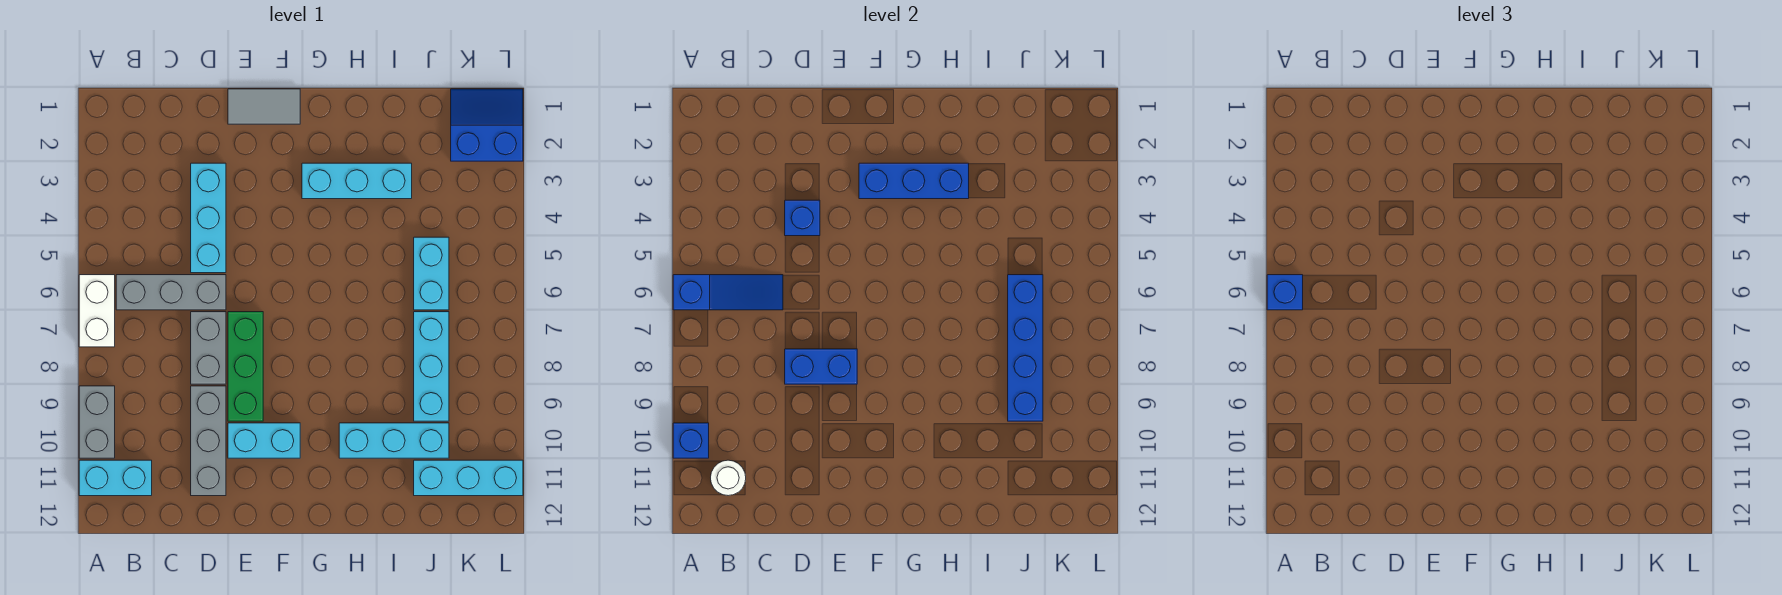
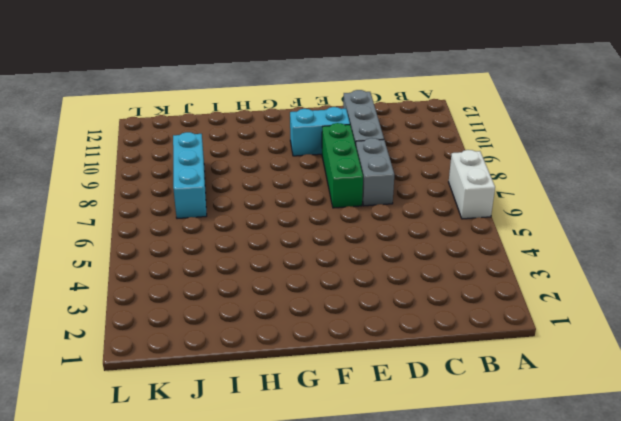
none -> grey 1x2 brick [79,386,115,458]
none -> cyan 1x2 brick [79,460,152,496]
none -> grey 1x3 brick [116,275,226,310]

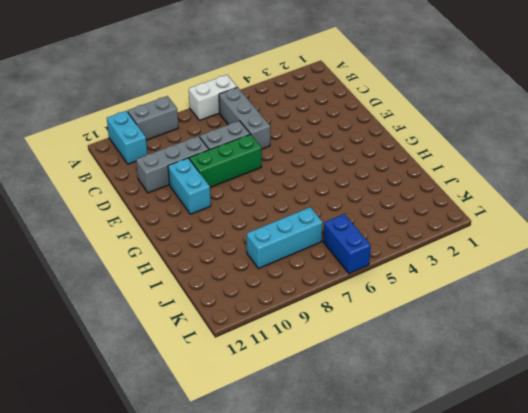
blue 1x2 brick [323,214,371,274] -> blue 1x2 brick moved to [785,349,857,384]
none -> cyan 1x3 brick [191,163,226,273]
none -> grey 1x2 tile [228,89,300,124]
none -> cyan 1x3 brick [302,163,412,199]

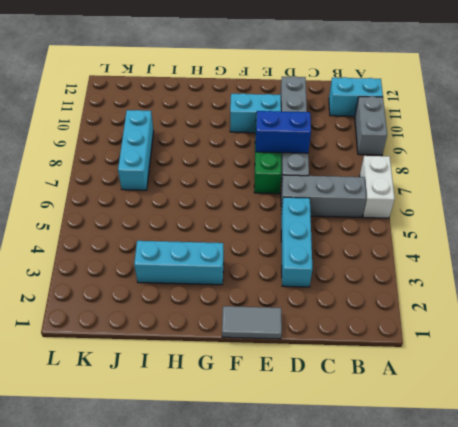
none -> cyan 1x3 brick [339,423,449,458]
none -> cyan 1x2 brick [414,237,449,310]
none -> cyan 1x3 brick [414,460,523,496]

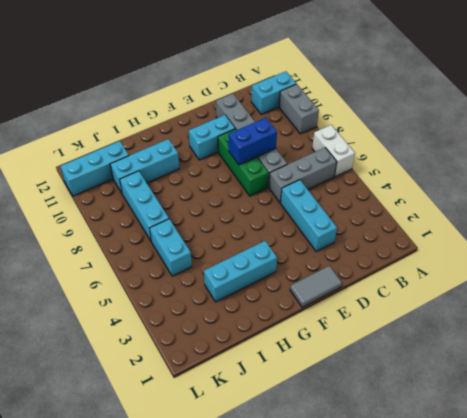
none -> blue 2x2 slope [451,89,523,161]
none -> blue 1x3 slope [673,275,783,310]
none -> blue 1x1 brick [673,423,709,458]

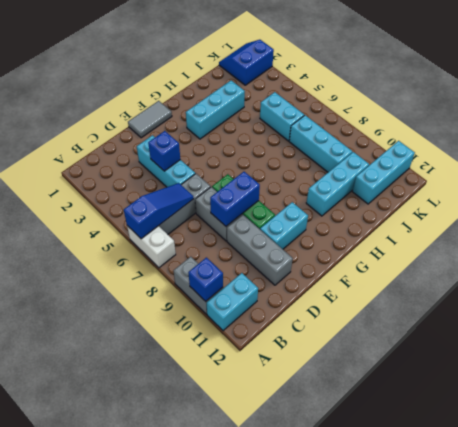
none -> white 1x1 round brick [711,460,746,496]
none -> blue 1x3 brick [859,163,969,199]
none -> blue 1x4 brick [1008,275,1043,421]

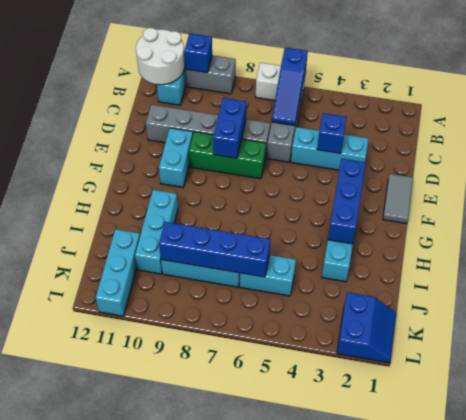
white 2x2 round brick [136,28,185,85] -> white 1x1 round brick [711,460,746,496]
none -> blue 1x1 brick [1267,275,1303,310]

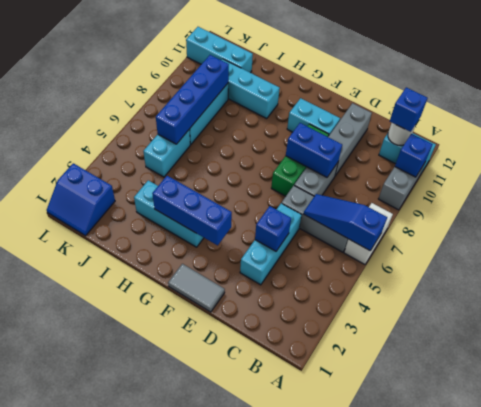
blue 1x1 brick [390,87,427,132] -> blue 1x1 brick moved to [1267,275,1303,310]

